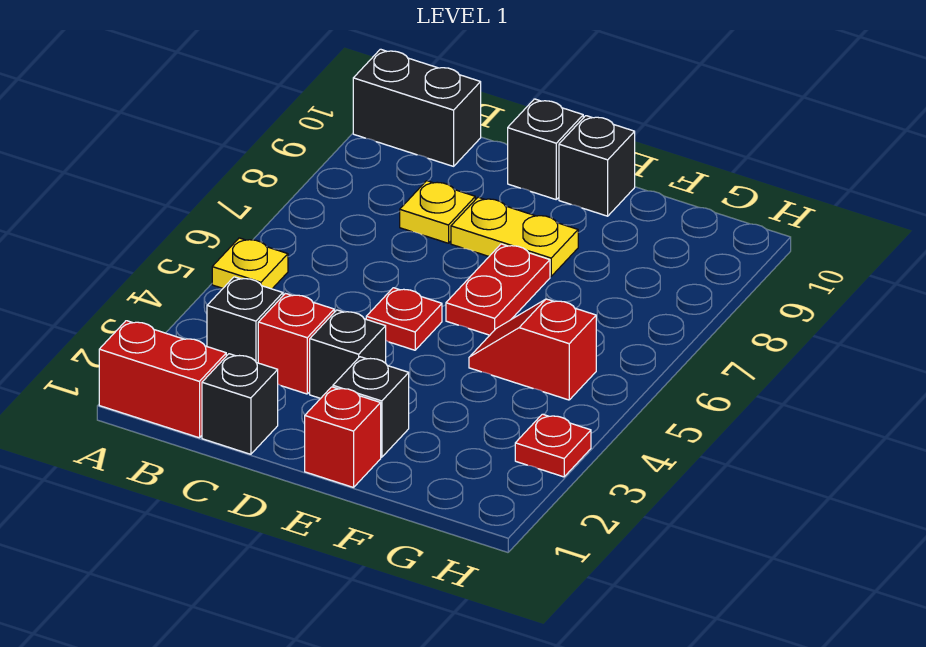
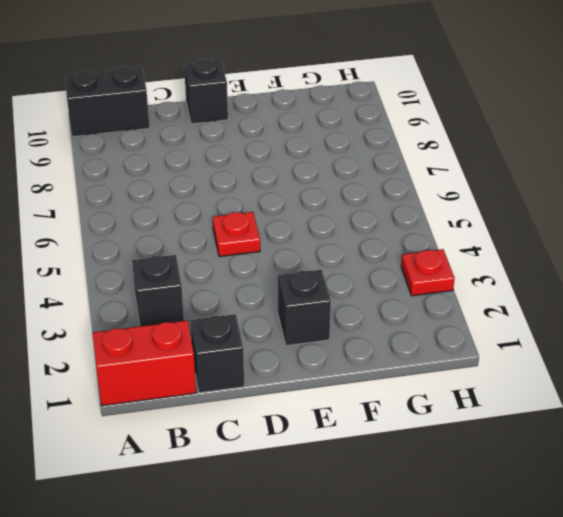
none -> yellow 1x1 plate [212,238,288,289]
none -> red 1x1 brick [258,294,334,394]
none -> yellow 1x1 plate [400,181,475,243]

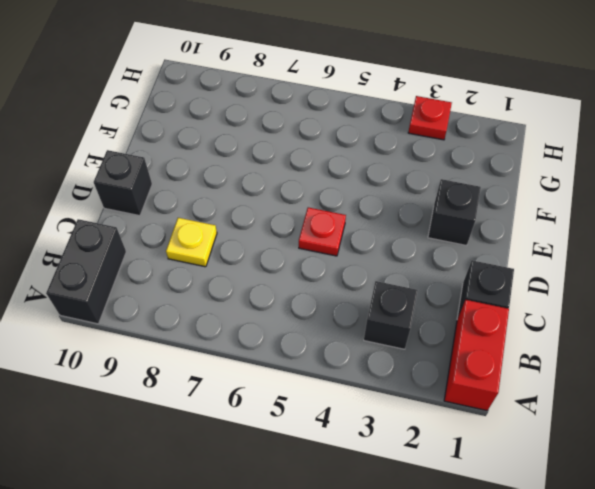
none -> yellow 1x1 plate [212,238,288,289]
none -> red 1x1 brick [258,294,334,394]
none -> black 1x1 brick [310,310,386,398]

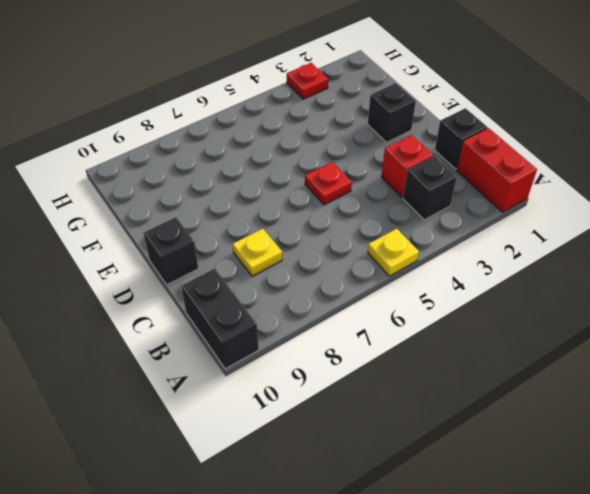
none -> black 1x1 brick [310,310,386,398]
none -> yellow 1x2 plate [451,197,578,276]
none -> red 1x1 brick [305,387,381,487]

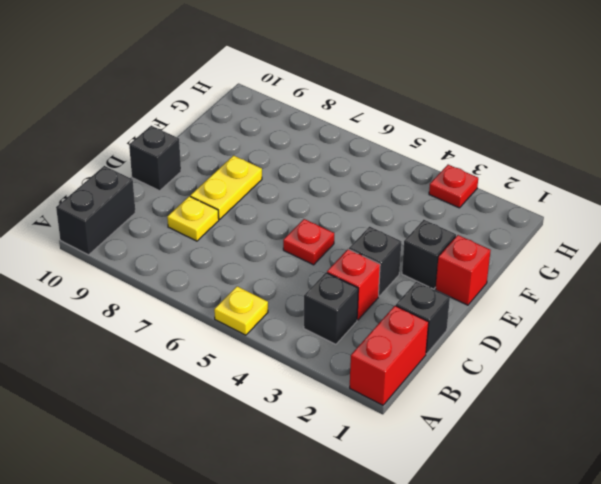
none -> red 1x2 plate [446,244,550,335]
none -> black 1x1 brick [559,116,635,216]
none -> red 1x2 slope [469,299,596,400]

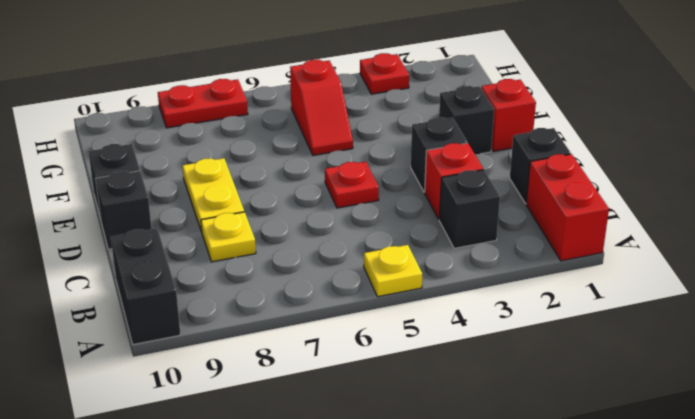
red 1x2 plate [158,79,248,128] -> red 1x2 plate moved to [446,244,550,335]

